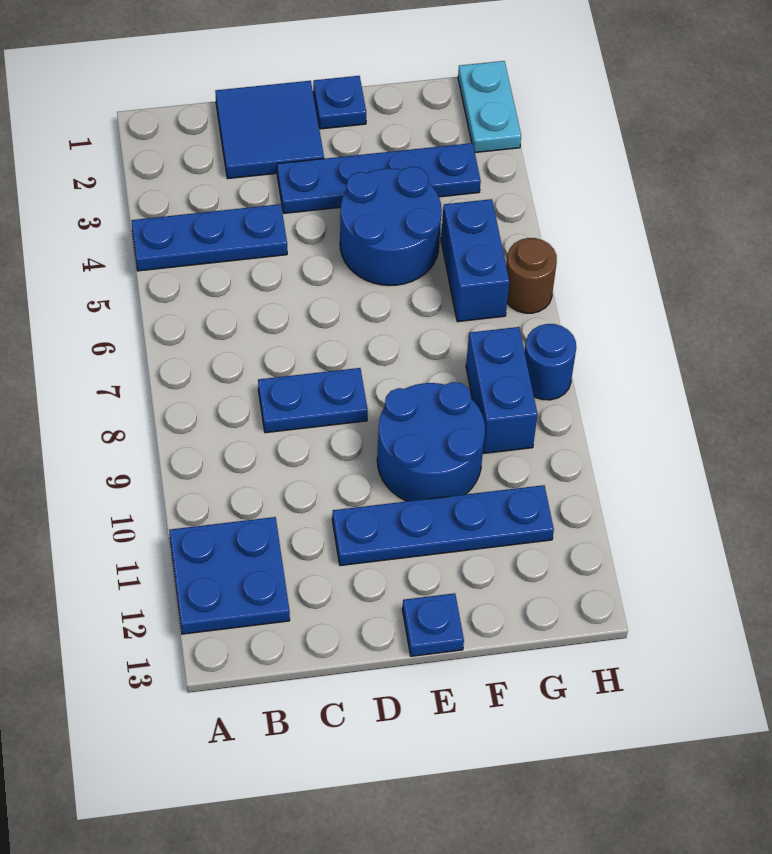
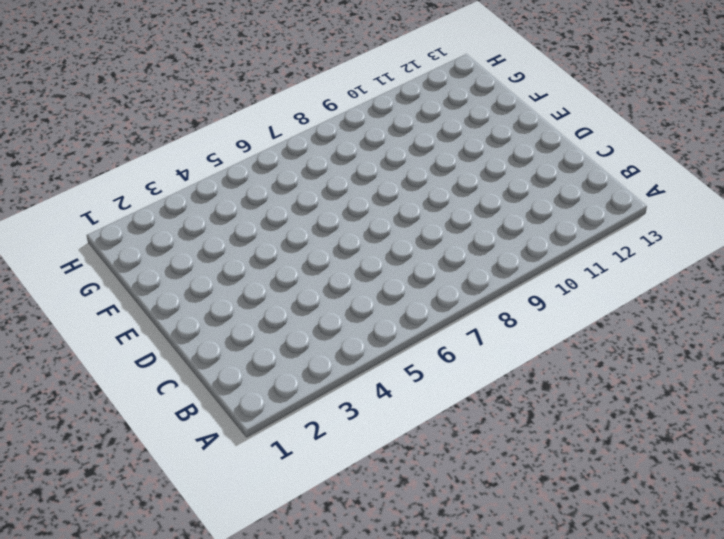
none -> blue 1x3 plate [131,204,287,271]
none -> blue 2x2 plate [169,517,290,634]
none -> blue 2x2 tile [215,81,324,179]

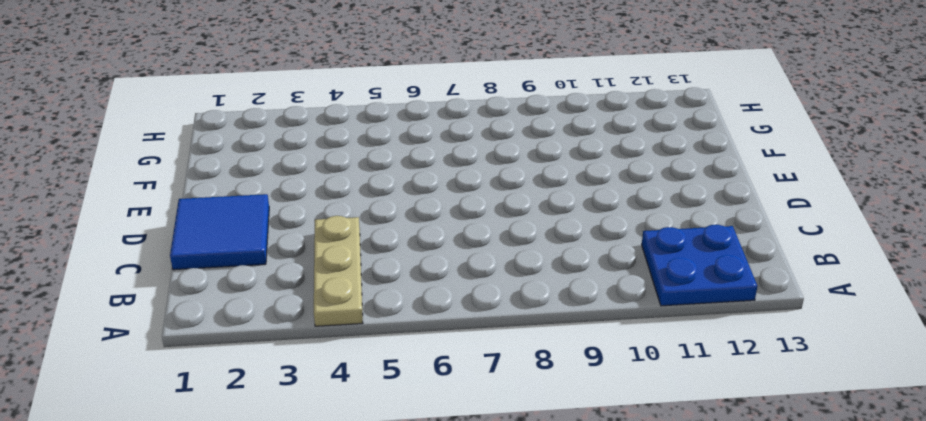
tan 1x3 plate [314,216,363,326] -> blue 1x3 plate [131,204,287,271]
none -> blue 1x2 plate [258,368,368,433]
none -> blue 1x4 plate [277,143,481,213]
none -> blue 1x4 plate [332,485,554,566]

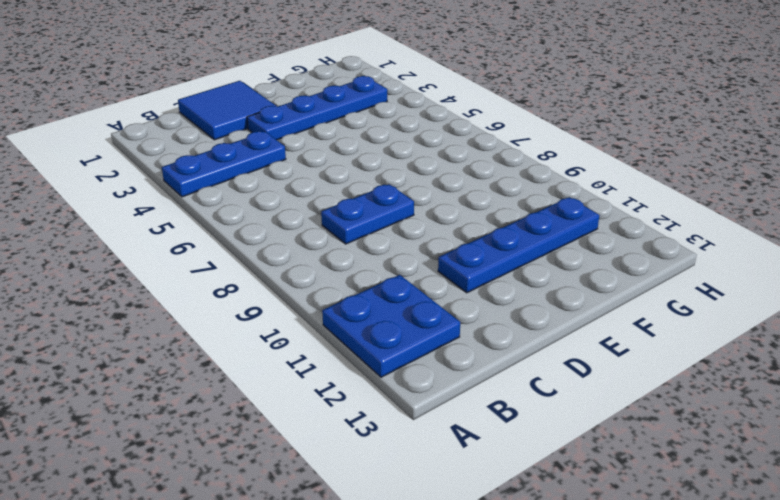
none -> blue 1x1 plate [313,76,366,129]
none -> blue 2x2 round brick [340,167,442,286]
none -> blue 2x2 round brick [377,382,485,501]

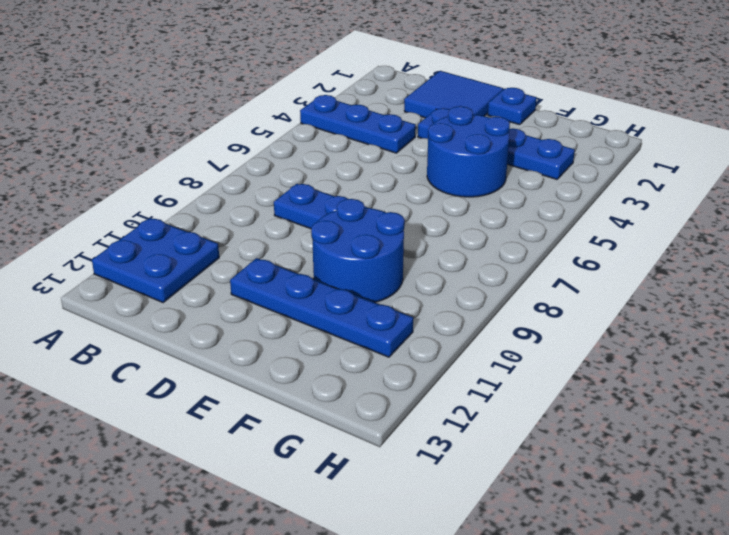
none -> blue 1x1 plate [402,593,464,656]
none -> blue 1x2 brick [441,199,509,322]
none -> blue 1x2 brick [466,327,538,453]

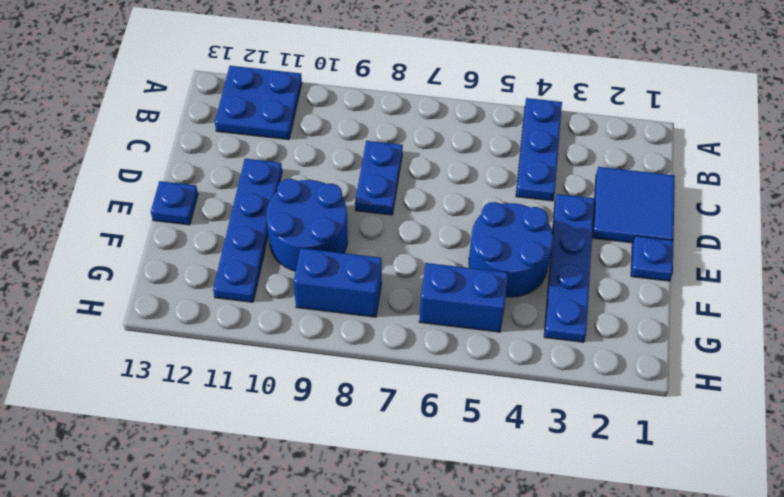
none -> cyan 1x2 plate [458,61,521,153]
none -> brown 1x1 round brick [506,238,557,313]
none -> blue 1x1 round brick [525,324,576,400]

